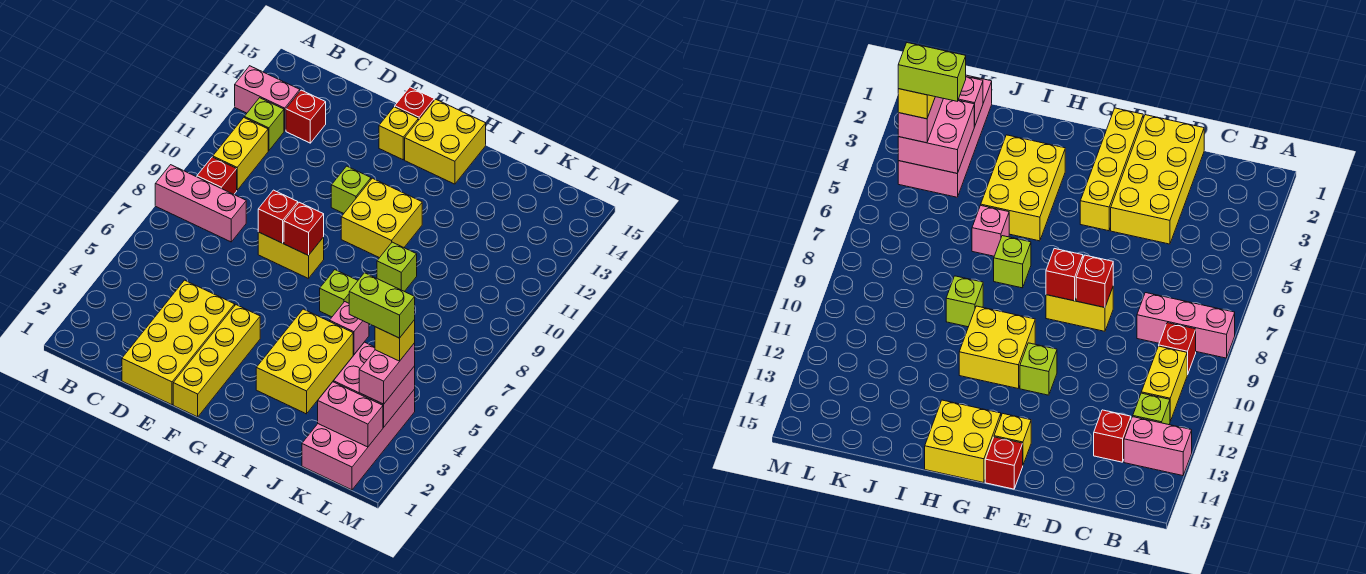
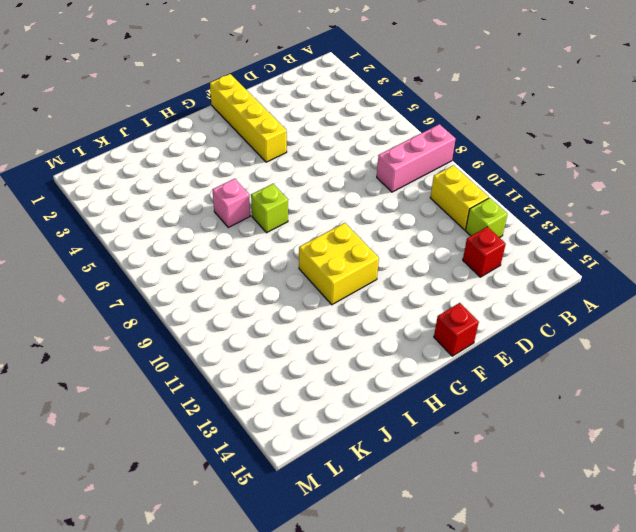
none -> pink 1x2 brick [235,66,300,131]
none -> red 1x1 brick [197,157,237,194]
none -> yellow 2x4 brick [122,280,235,405]

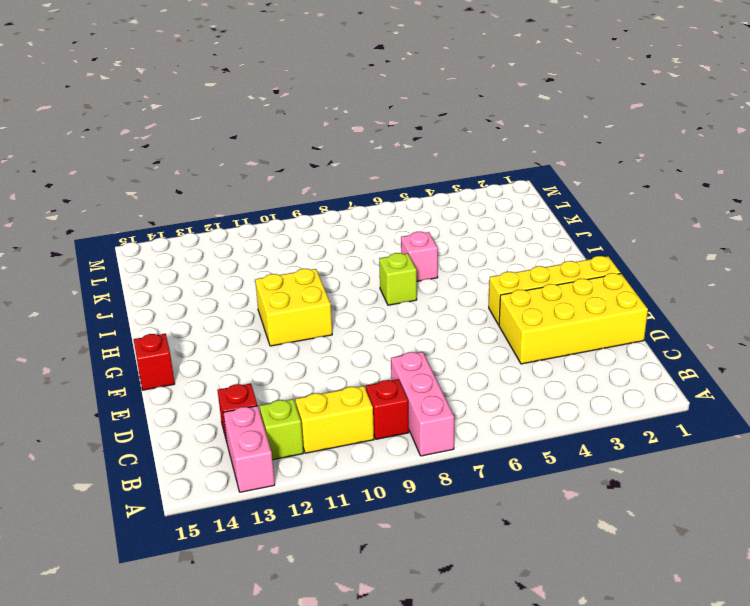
none -> yellow 1x2 brick [258,232,324,279]
none -> lime 1x1 brick [331,166,371,213]
none -> yellow 1x1 brick [379,107,418,160]

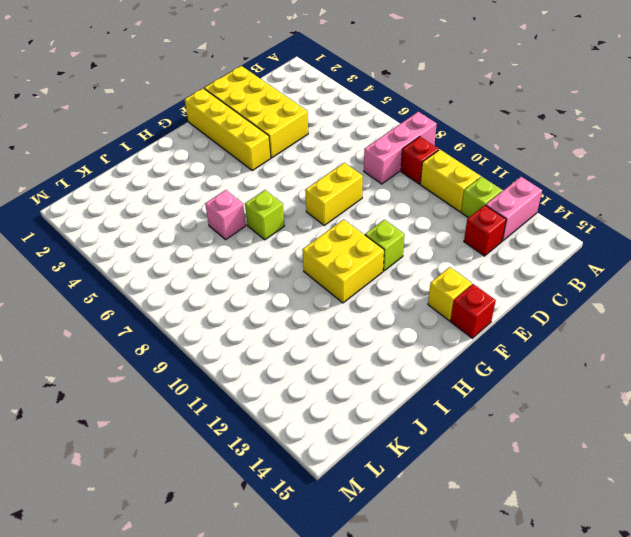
none -> yellow 2x2 brick [405,99,486,184]
none -> yellow 2x3 brick [256,309,353,414]
none -> lime 1x1 brick [377,242,417,292]

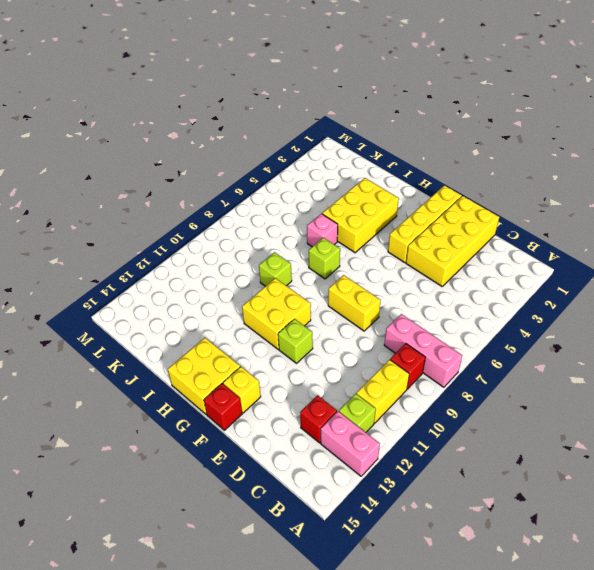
none -> pink 2x4 brick [302,389,415,490]
none -> red 1x1 brick [258,190,298,243]
none -> red 1x1 brick [284,202,324,256]

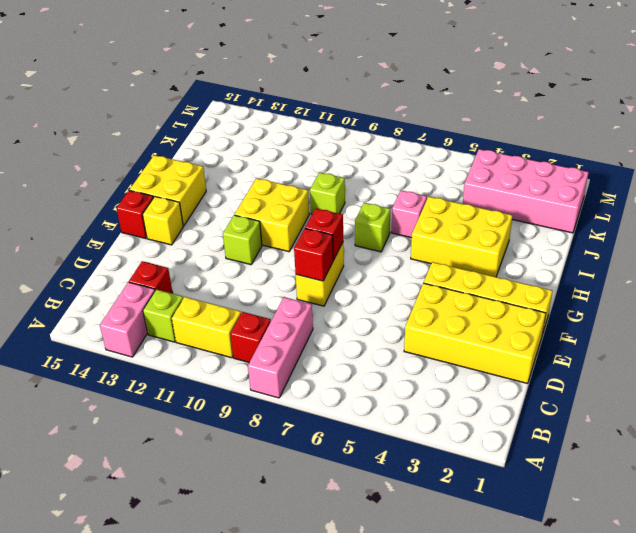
none -> pink 1x2 brick [318,382,383,447]
none -> pink 2x2 brick [334,342,415,427]
none -> pink 1x2 brick [359,343,415,404]

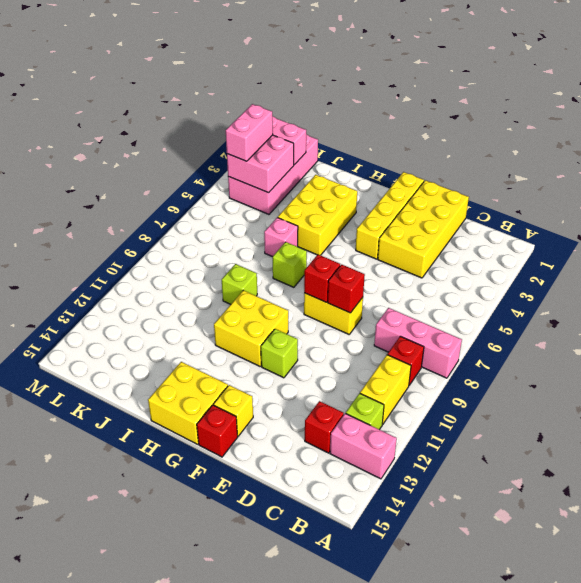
none -> yellow 1x1 brick [375,320,415,361]
none -> lime 1x2 brick [349,273,415,338]

